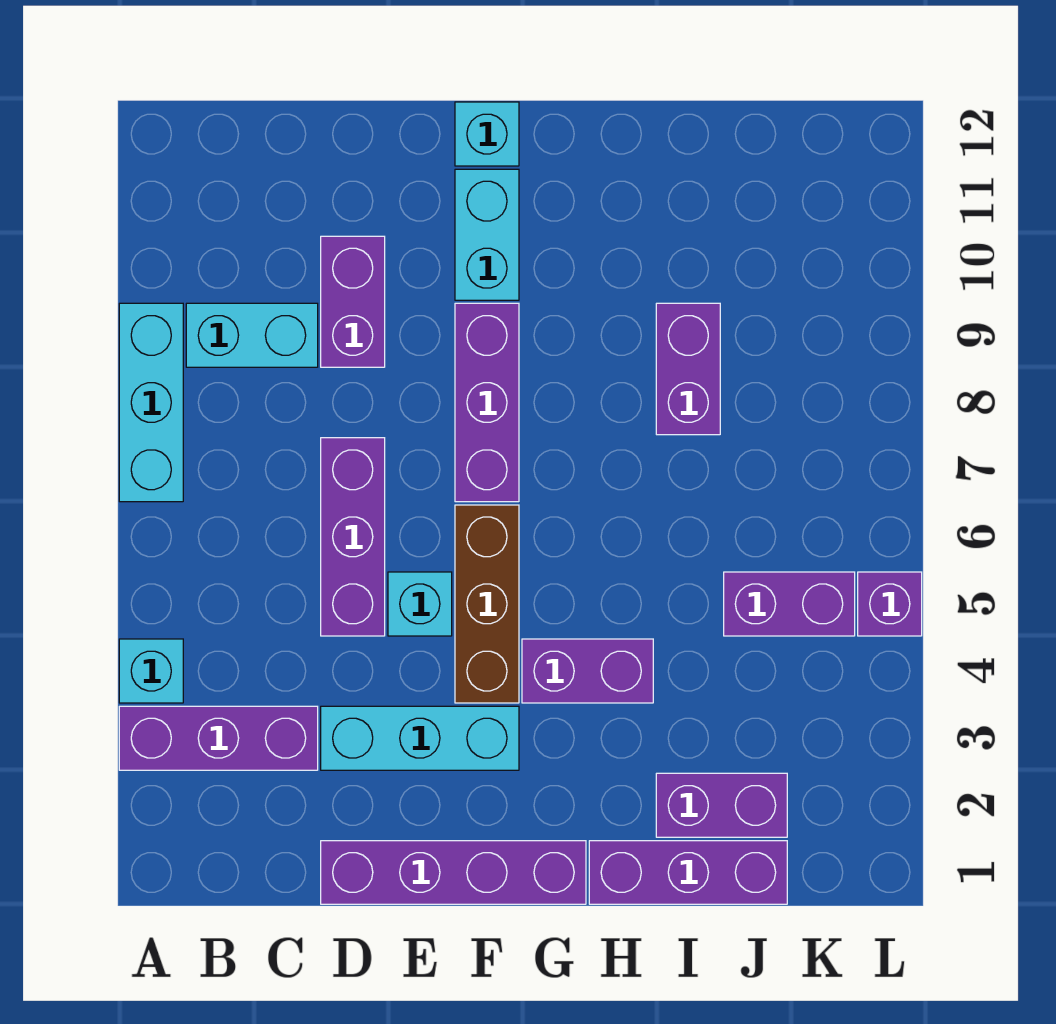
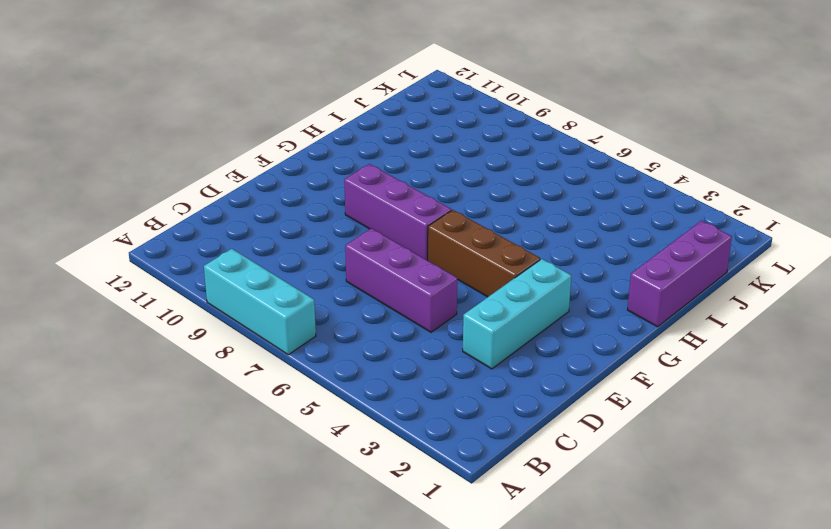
none -> purple 1x3 brick [119,706,318,770]
none -> cyan 1x1 brick [119,639,183,703]
none -> cyan 1x2 brick [186,303,318,367]

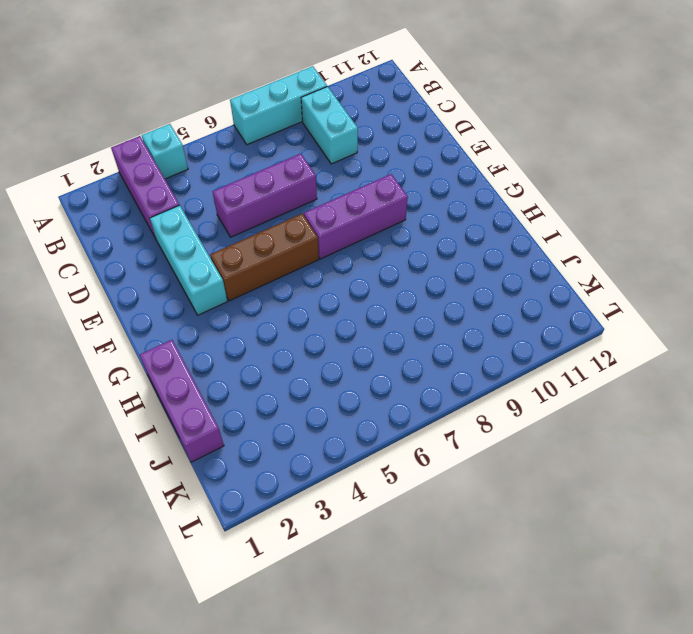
none -> purple 1x4 brick [321,841,586,904]
none -> purple 1x2 brick [321,236,385,367]
none -> cyan 1x1 brick [388,572,452,636]

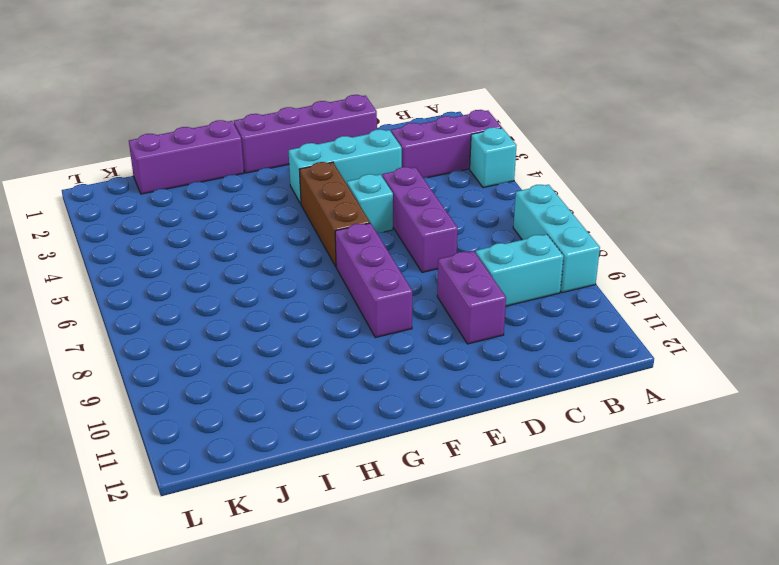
none -> cyan 1x2 brick [455,169,519,300]
none -> cyan 1x1 brick [455,102,519,166]
none -> purple 1x2 brick [522,639,653,703]

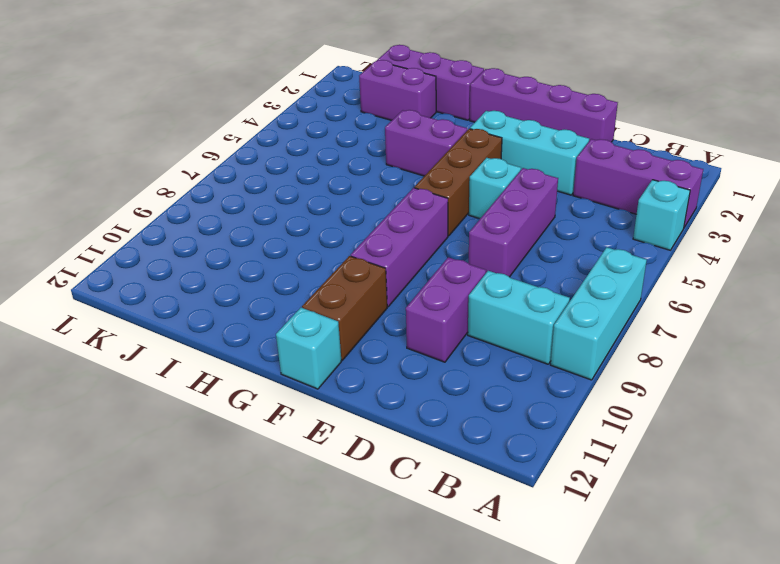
brown 1x2 brick [302,256,387,360] -> cyan 1x2 brick [455,169,519,300]
none -> purple 1x2 brick [656,303,720,435]
none -> purple 1x2 brick [724,572,855,636]
none -> purple 1x1 brick [858,572,922,636]

